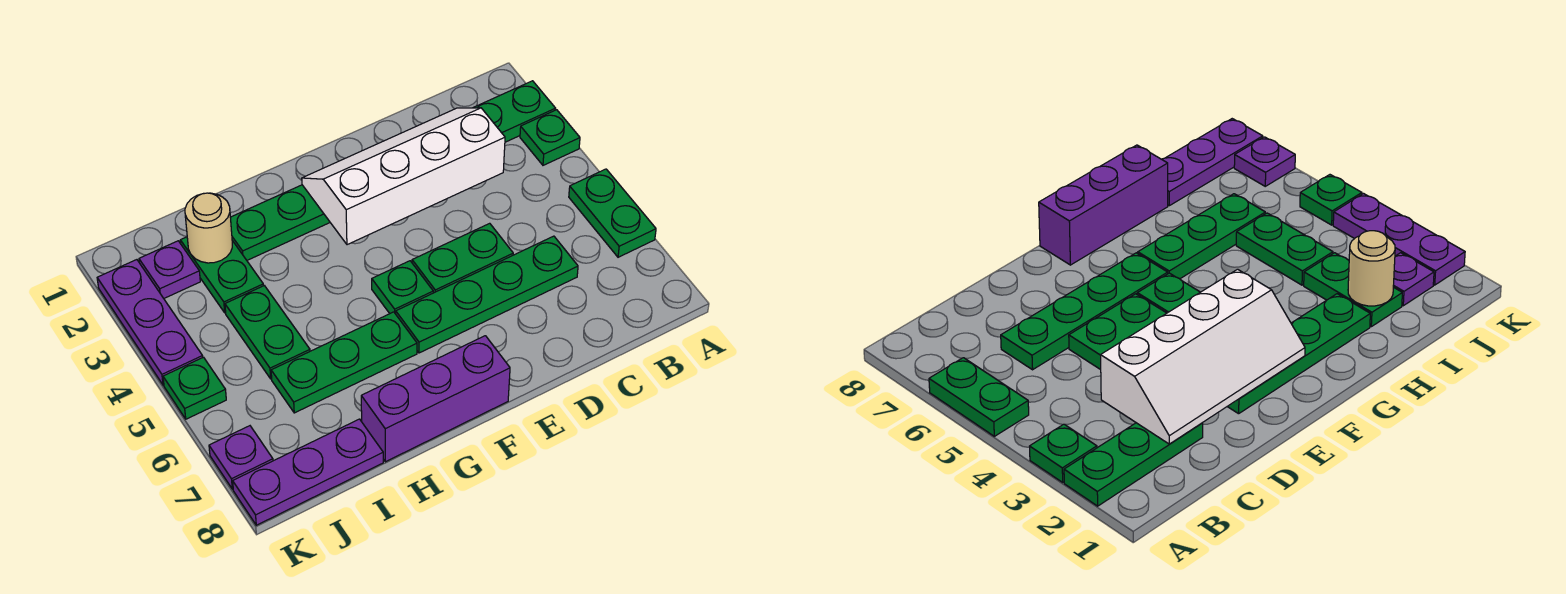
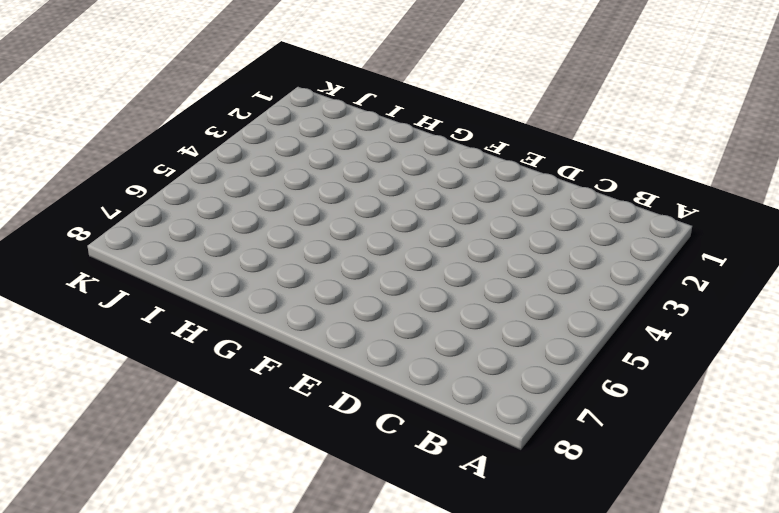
none -> green 1x3 plate [473,81,556,142]
none -> green 1x1 plate [520,110,580,165]
none -> green 1x2 plate [569,169,656,257]

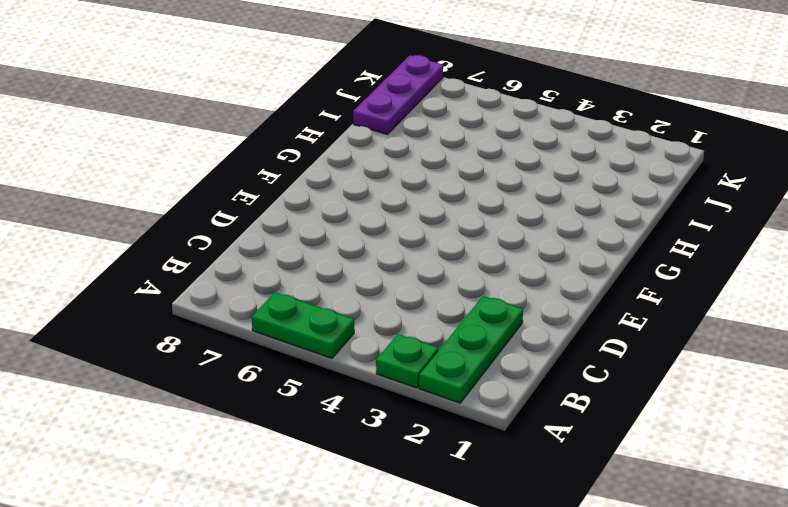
none -> green 1x4 plate [396,236,578,353]
none -> green 1x2 plate [412,223,513,293]
none -> green 1x4 plate [230,185,330,260]

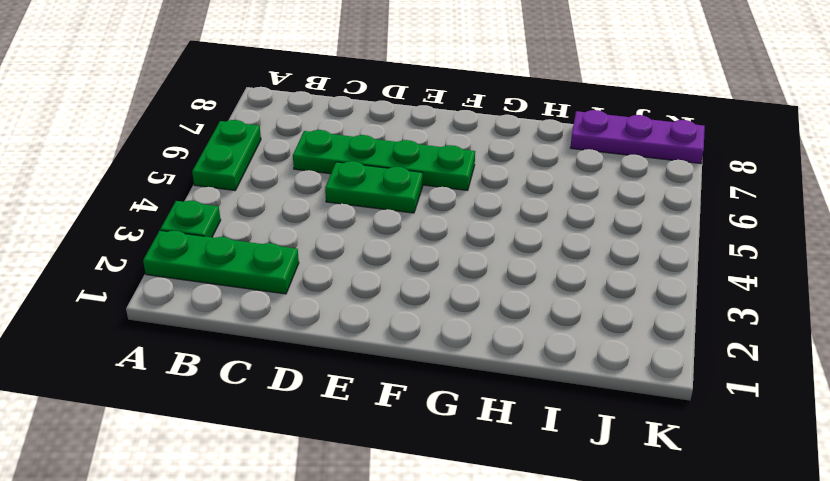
none -> green 1x4 plate [230,185,330,260]
none -> green 1x1 plate [372,261,433,314]
none -> purple 1x3 brick [361,336,510,462]

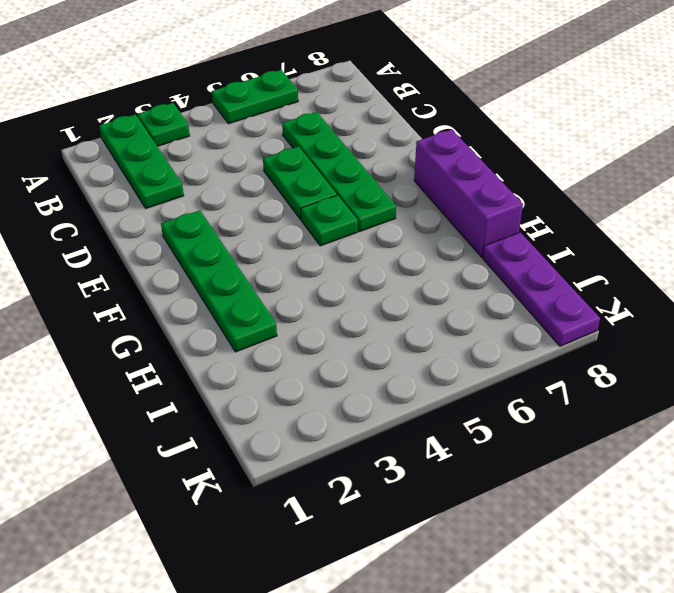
none -> green 1x3 plate [271,312,417,413]
none -> green 1x2 plate [180,237,263,313]
none -> green 1x2 plate [225,286,310,379]

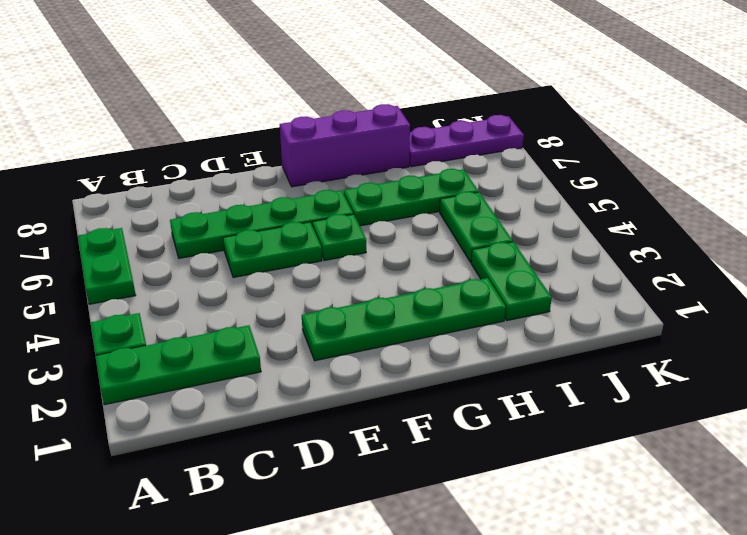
none -> purple 1x1 plate [139,241,200,298]
none -> purple 1x3 plate [97,260,203,385]
none -> green 1x1 plate [163,357,226,419]

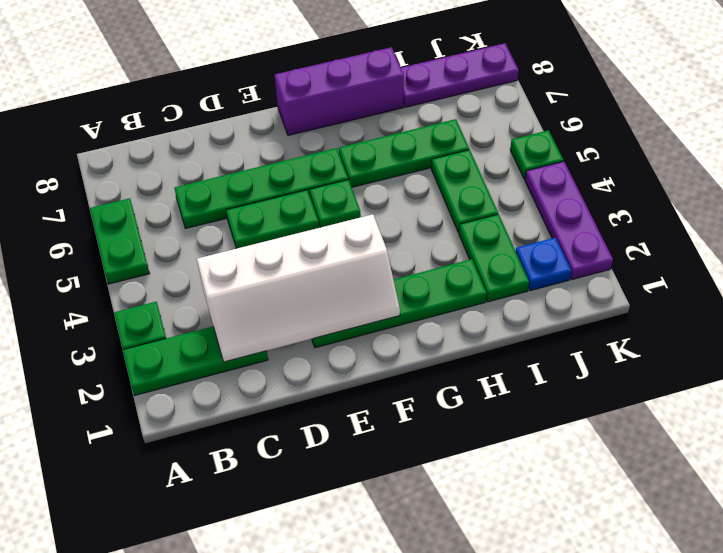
blue 1x1 plate [516,238,571,291] -> purple 1x1 plate [139,241,200,298]
none -> purple 1x1 plate [209,426,273,489]
none -> tan 1x1 round brick [185,193,232,263]

